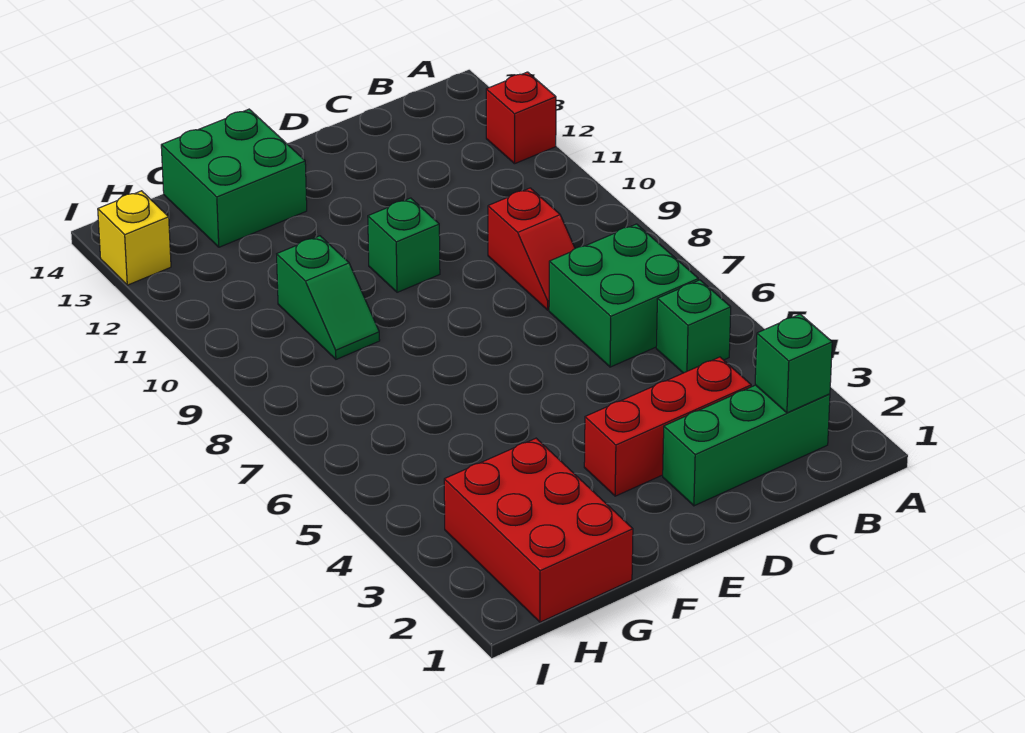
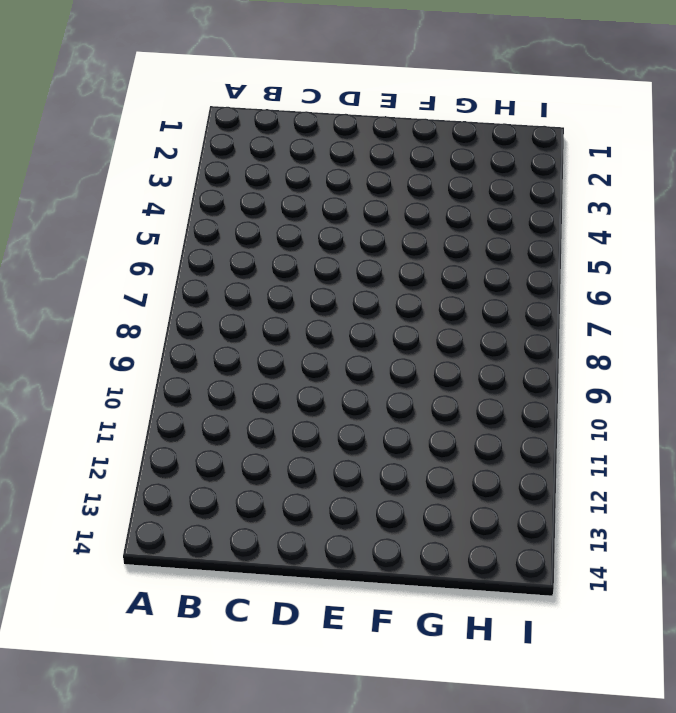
none -> red 1x1 brick [486,72,556,164]
none -> green 1x3 brick [663,385,830,506]
none -> green 1x1 brick [656,280,731,373]

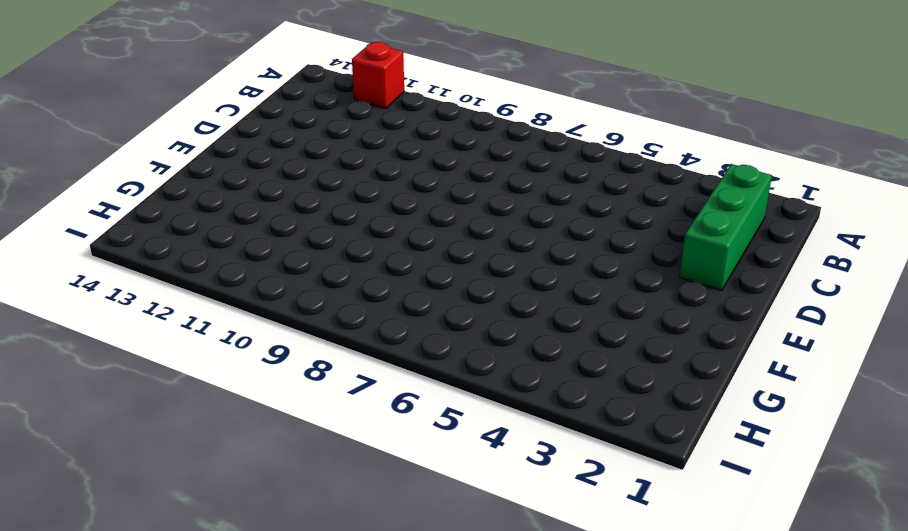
none -> green 1x1 brick [656,280,731,373]
none -> green 2x2 brick [549,224,698,367]
none -> red 1x3 brick [584,357,751,496]

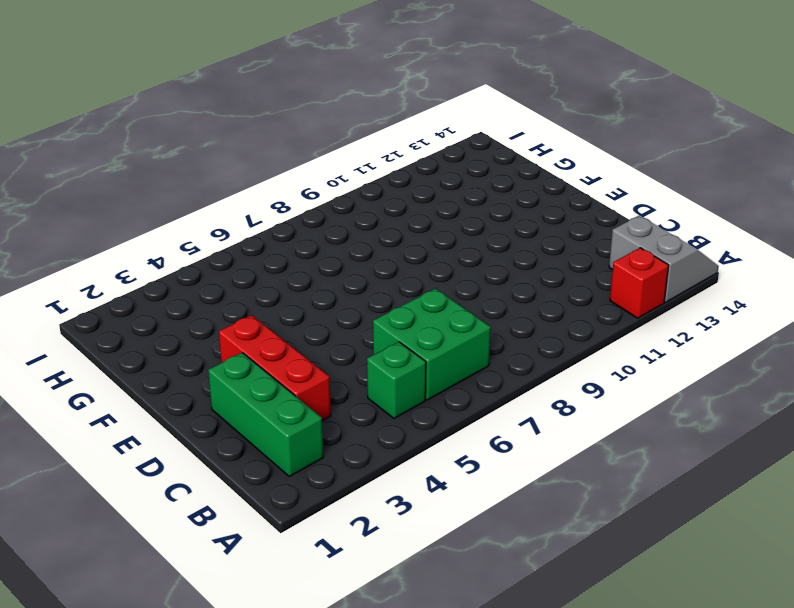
grey 2x2 slope [609,215,719,302] -> none
none -> red 1x2 slope [488,188,575,310]
none -> green 1x1 brick [368,198,440,292]
none -> green 2x2 brick [161,109,307,247]

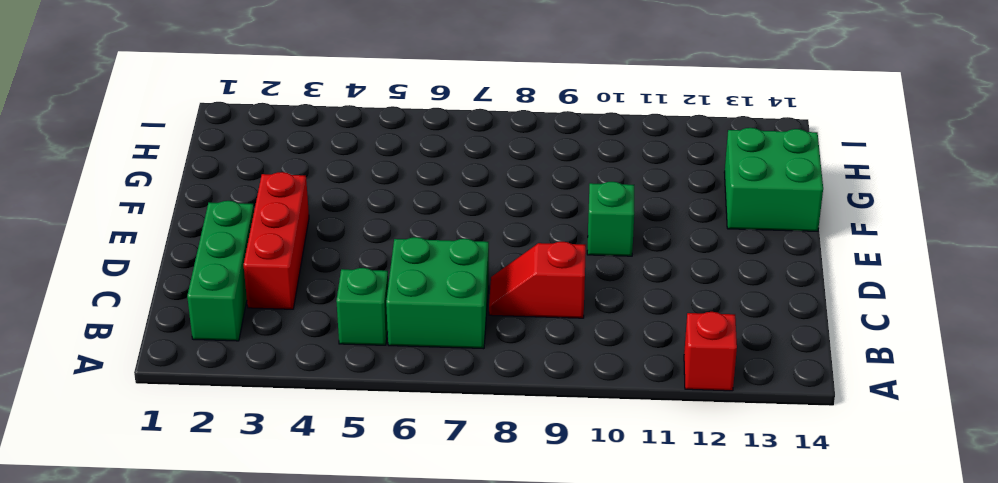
none -> red 2x3 brick [444,438,633,622]
none -> green 1x2 slope [277,236,380,359]
none -> yellow 1x1 brick [98,191,171,285]

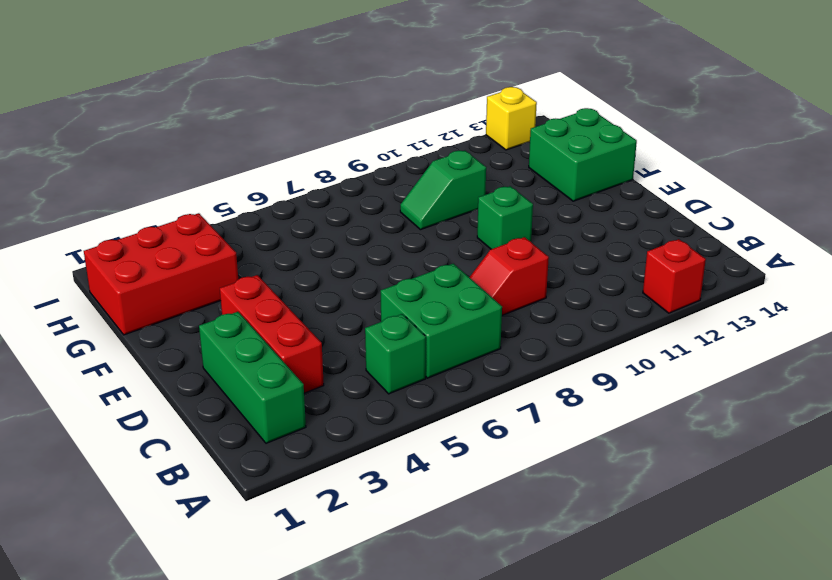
none -> green 1x1 brick [755,314,832,413]

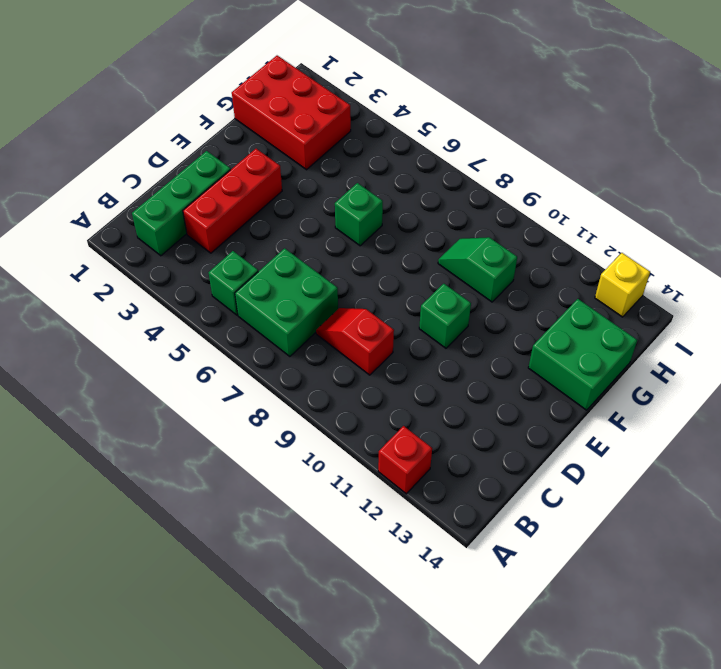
green 1x1 brick [335,183,383,246] -> green 1x1 brick moved to [755,314,832,413]

